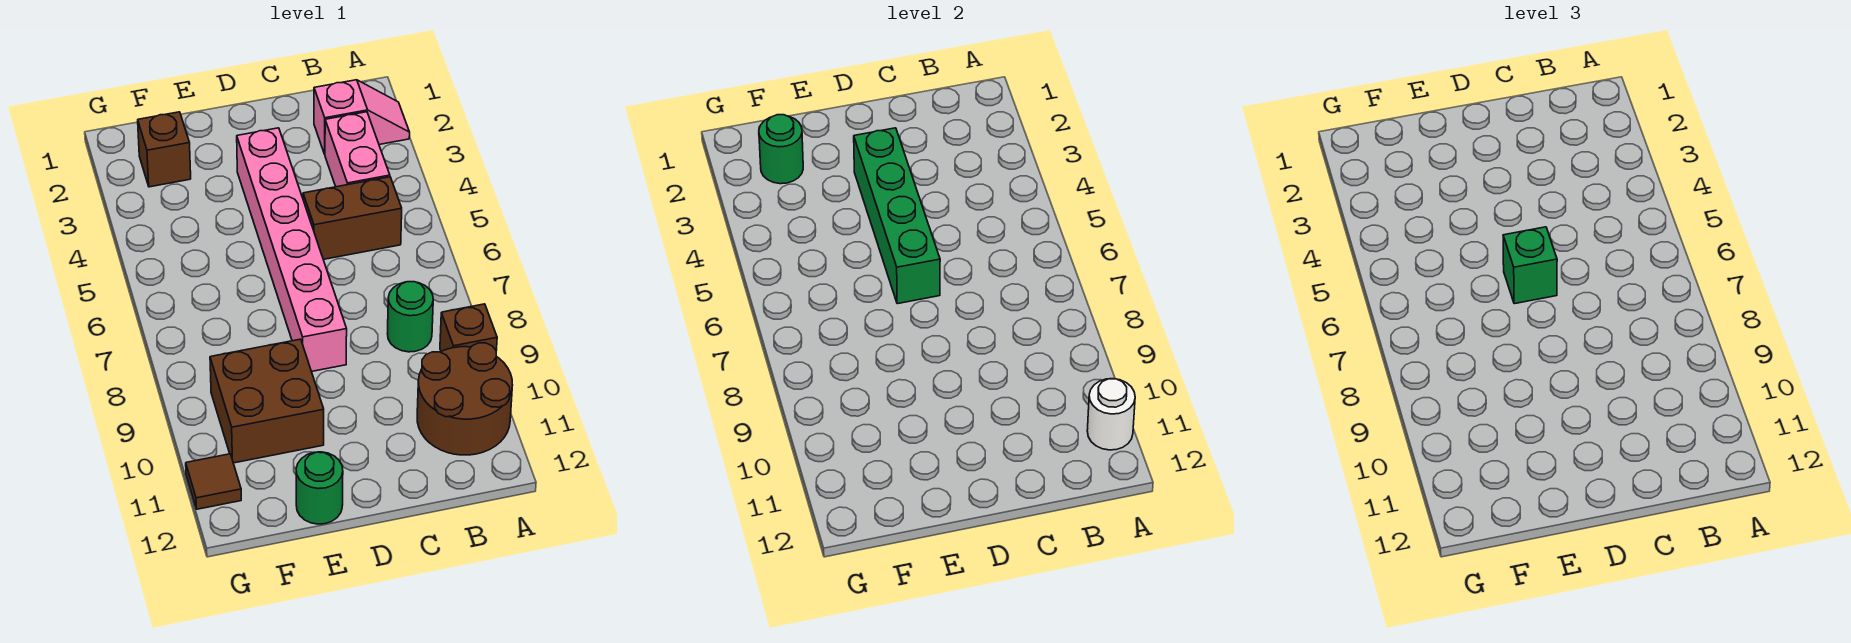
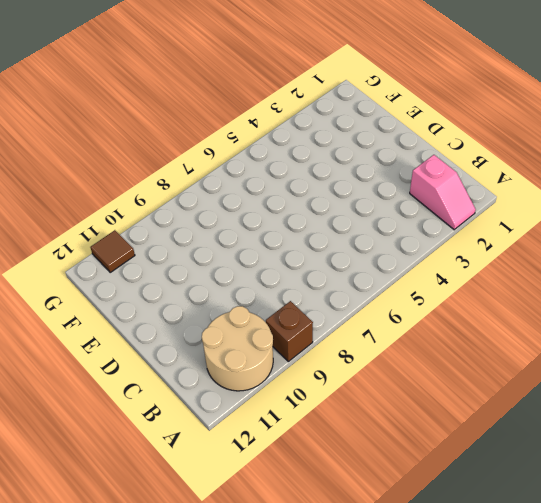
tan 2x2 round brick [202,306,273,391] -> brown 2x2 round brick [417,343,512,455]
none -> pink 1x2 brick [325,112,390,187]
none -> brown 1x2 brick [303,177,402,260]
none -> green 1x1 round brick [388,282,433,352]

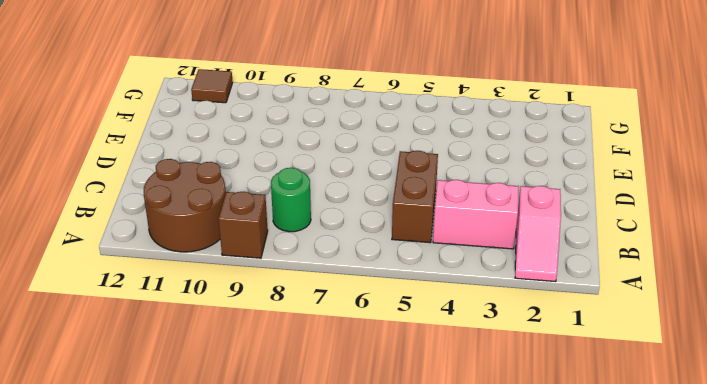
none -> pink 1x6 brick [237,128,347,371]
none -> brown 2x2 brick [210,339,324,463]
none -> green 1x1 round brick [296,452,343,524]

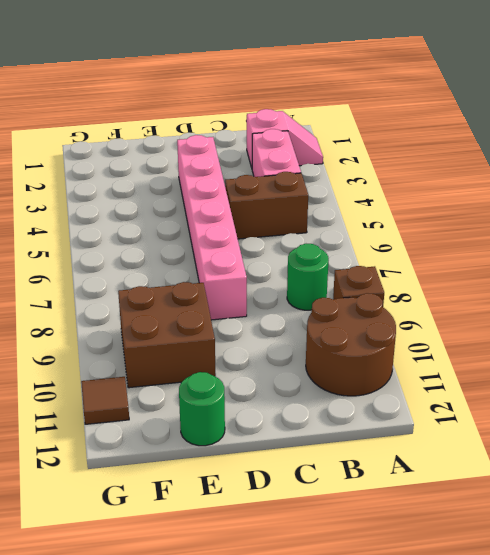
none -> brown 1x1 brick [138,112,191,187]
none -> white 1x1 round brick [1087,379,1135,450]
none -> green 1x4 brick [854,128,940,304]

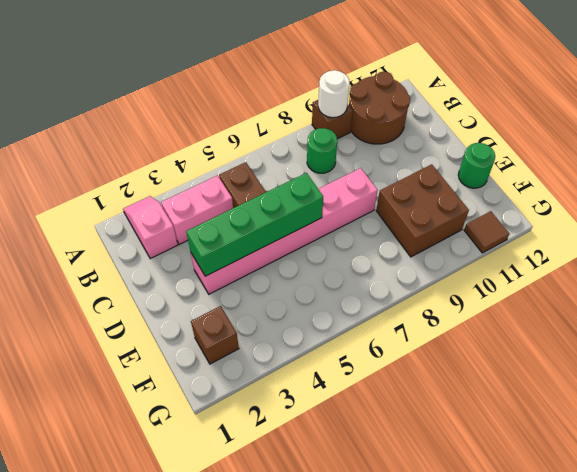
white 1x1 round brick [318,70,350,118] -> white 1x1 round brick moved to [1087,379,1135,450]
none -> green 1x1 round brick [759,115,803,184]
none -> green 1x1 brick [1503,227,1557,304]

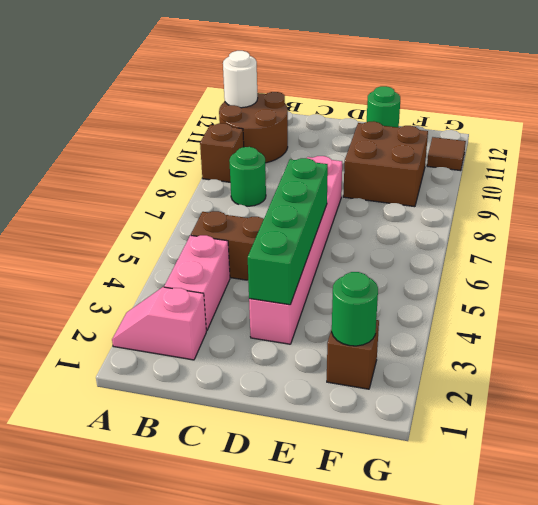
none -> green 1x1 brick [1503,227,1557,304]

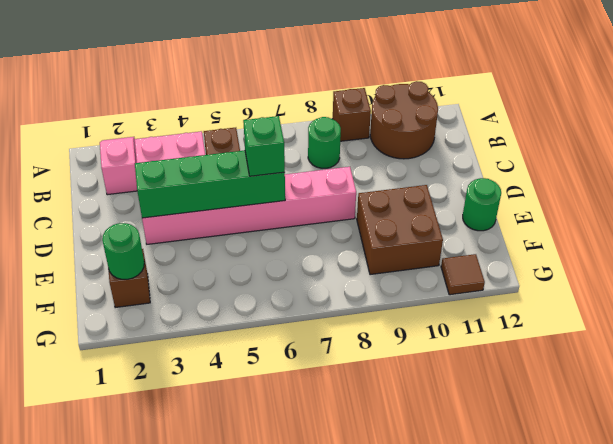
none -> white 1x1 round brick [1087,379,1135,450]

